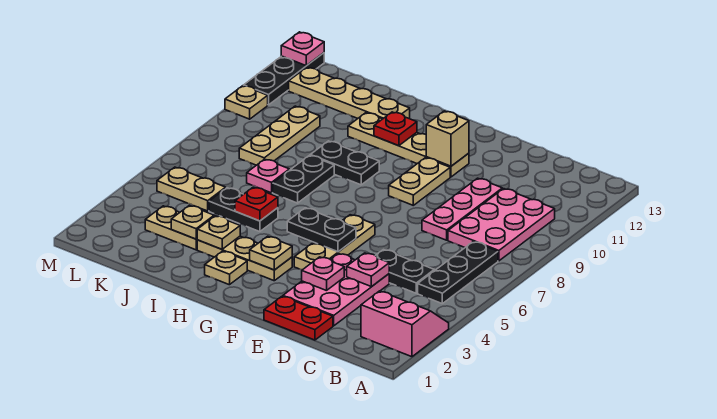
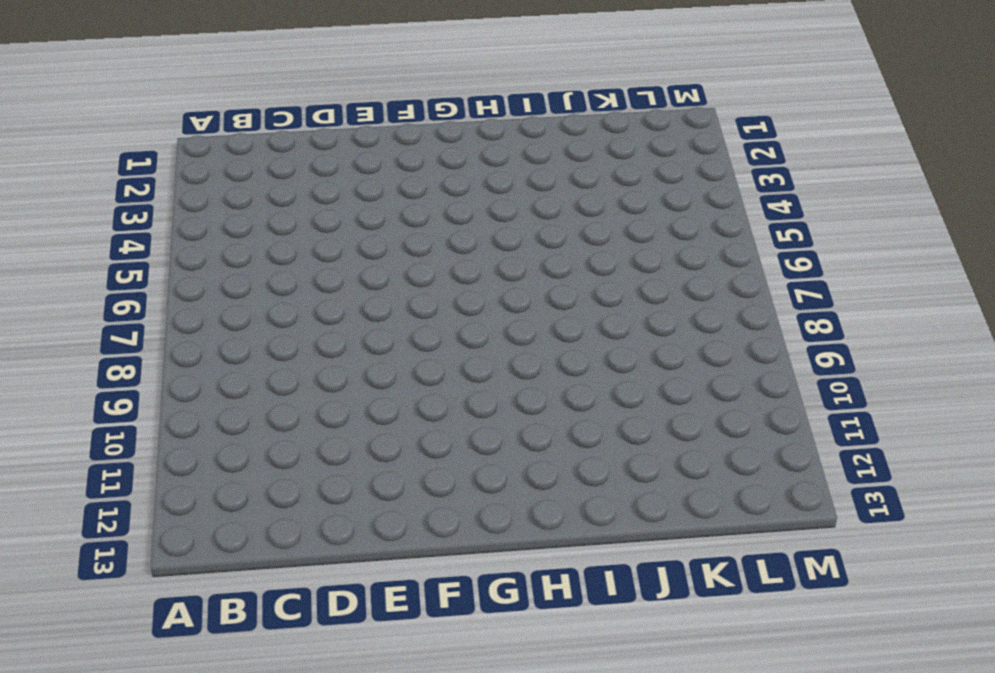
none -> pink 2x2 slope [361,291,449,357]
none -> black 1x3 plate [418,242,498,304]
none -> pink 2x3 plate [448,189,555,261]
none -> black 1x2 plate [375,250,434,293]

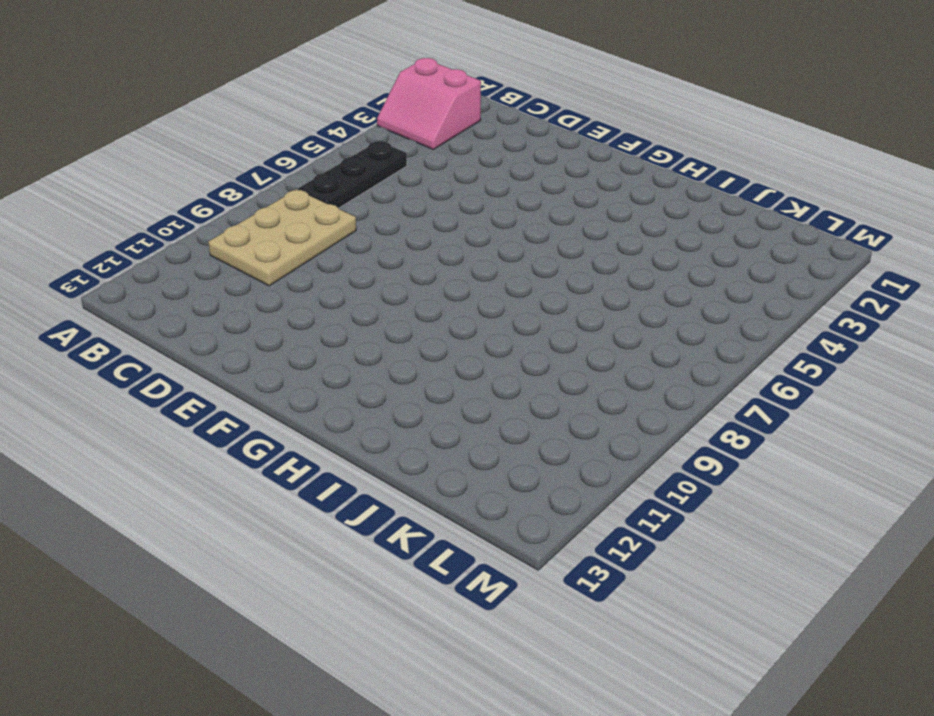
tan 2x3 plate [209,189,356,286] -> pink 2x3 plate [448,189,555,261]
none -> black 1x2 plate [375,250,434,293]
none -> red 1x2 plate [264,296,333,340]
none -> pink 2x3 plate [283,254,389,326]
none -> pink 1x3 plate [422,178,502,240]

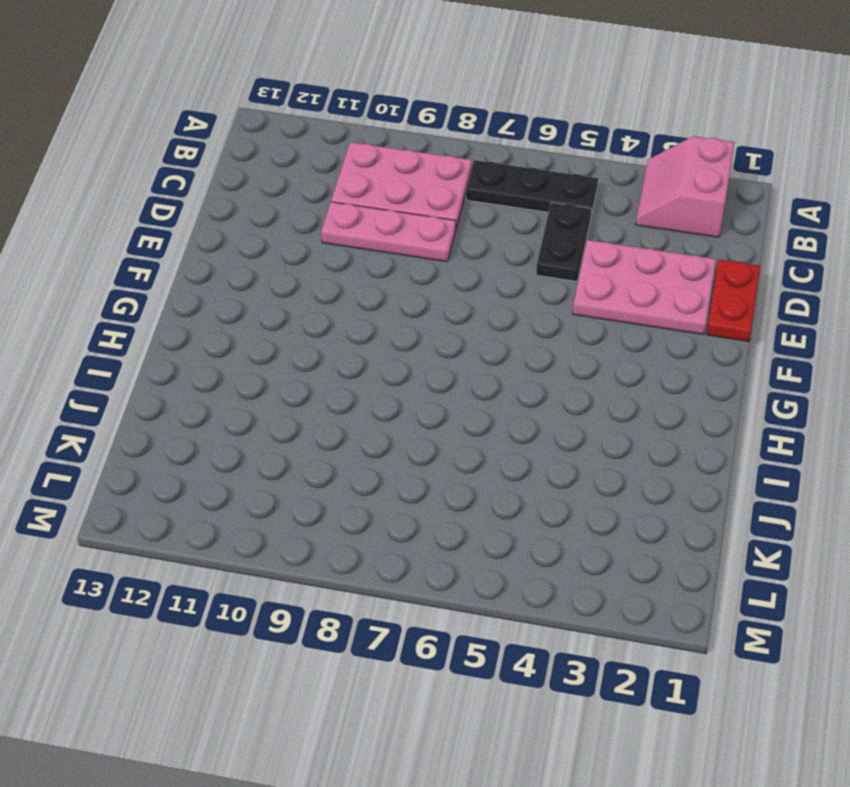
none -> tan 1x3 plate [294,215,375,270]
none -> tan 1x2 plate [389,158,450,205]
none -> tan 1x4 plate [348,113,469,177]
none -> tan 1x3 plate [197,236,292,281]

